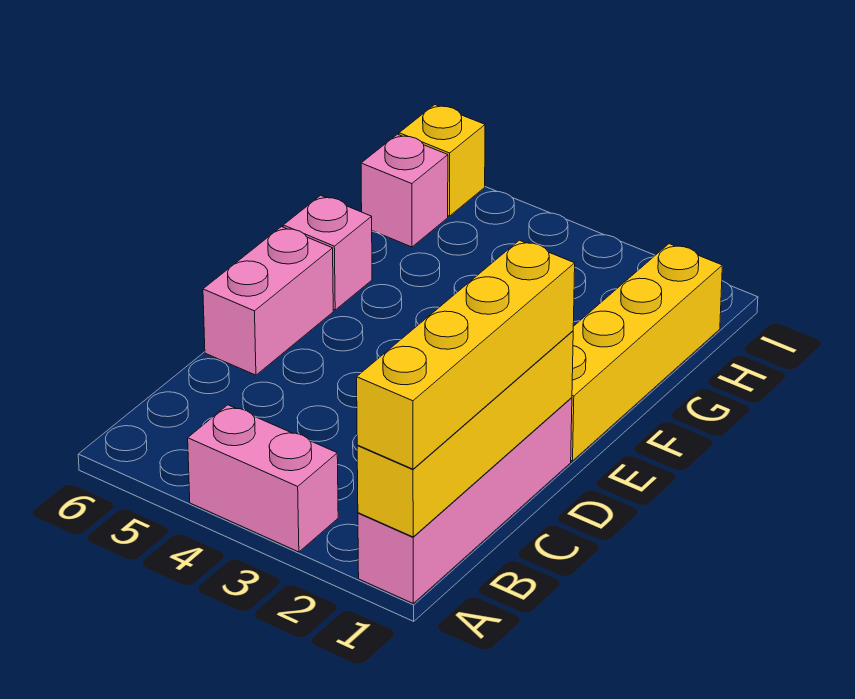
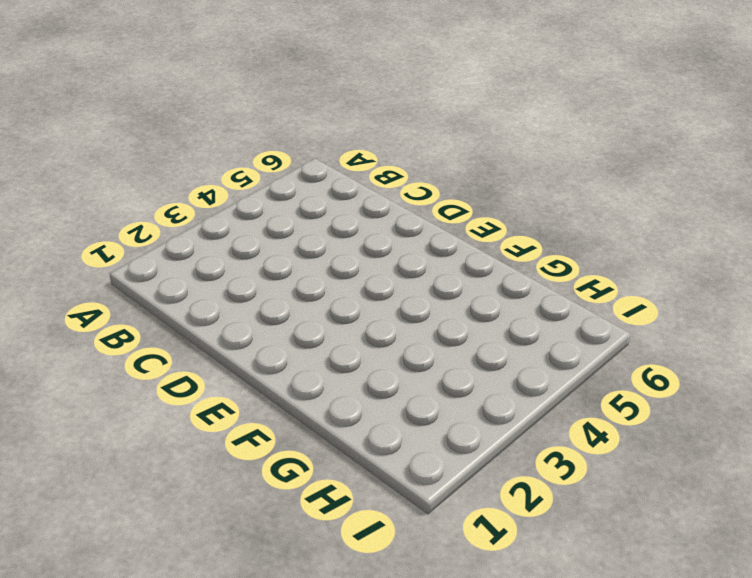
none -> pink 1x4 brick [358,398,572,603]
none -> pink 1x2 brick [188,405,338,552]

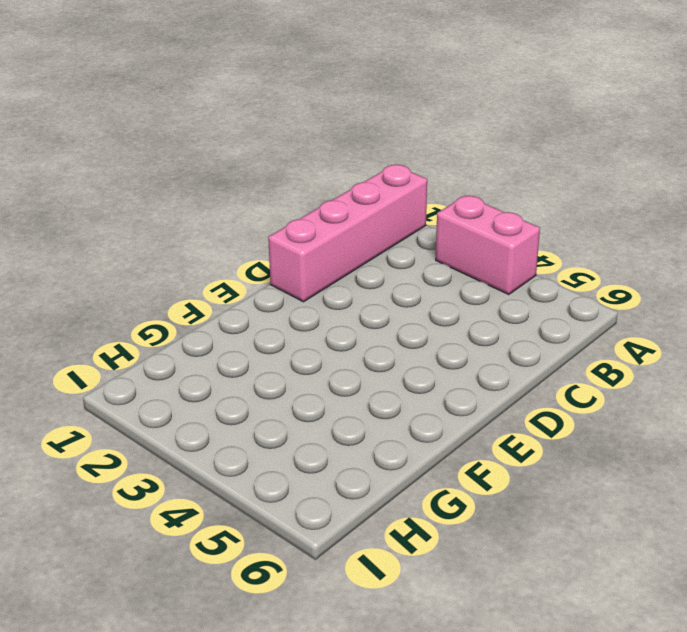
none -> pink 1x2 brick [203,227,333,375]
none -> yellow 1x4 brick [571,244,722,461]

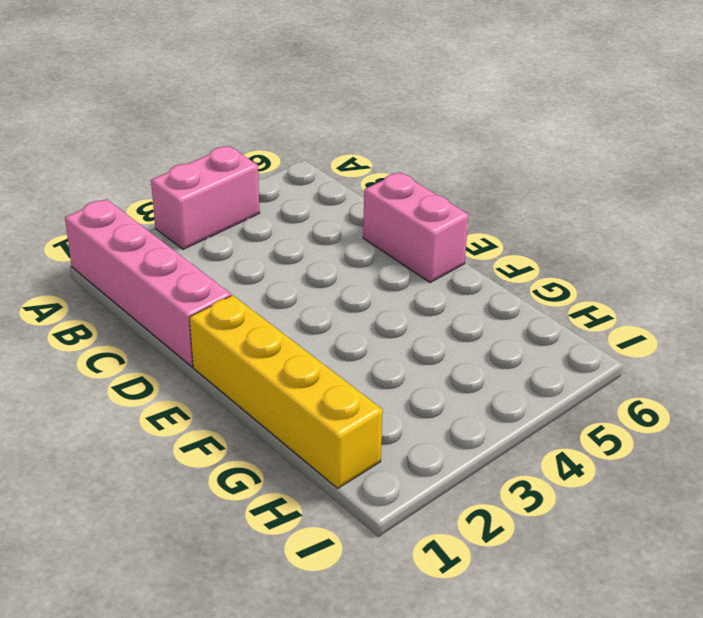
none -> pink 1x1 brick [283,195,372,310]
none -> pink 1x1 brick [361,134,448,247]

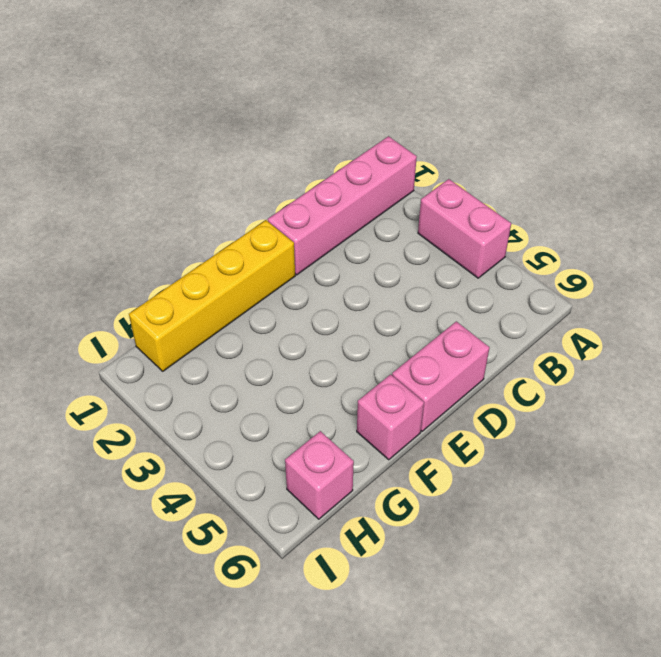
none -> yellow 1x1 brick [399,105,485,216]
none -> yellow 1x4 brick [357,331,573,537]

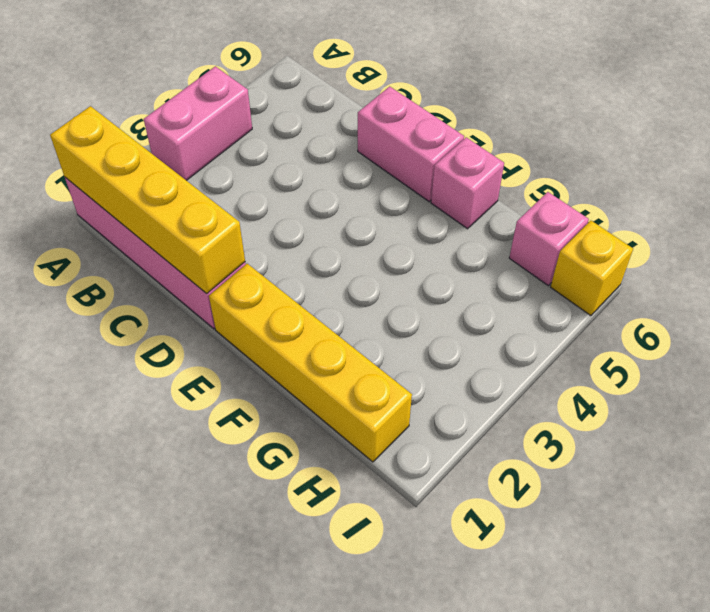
none -> yellow 1x4 brick [357,240,575,469]

